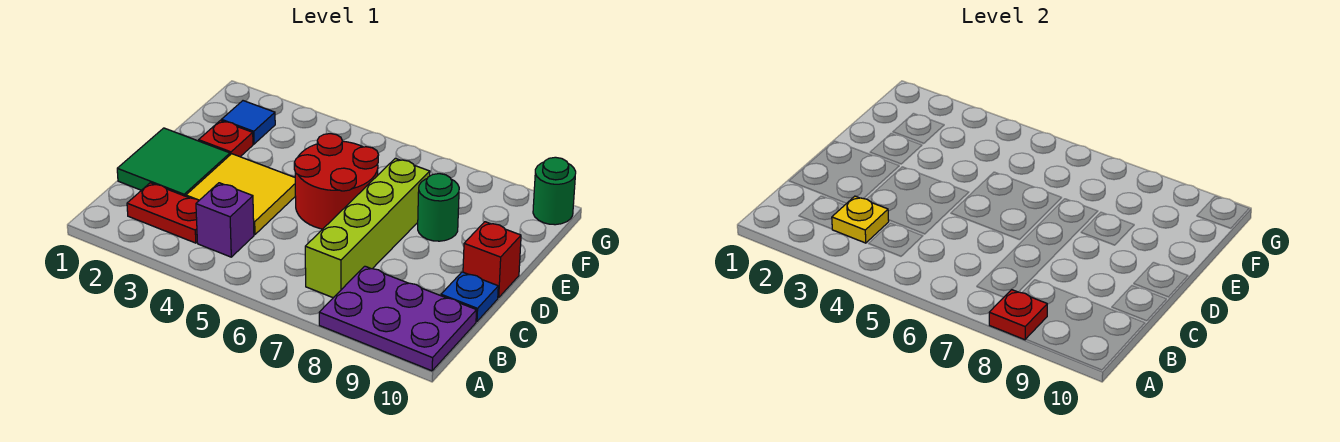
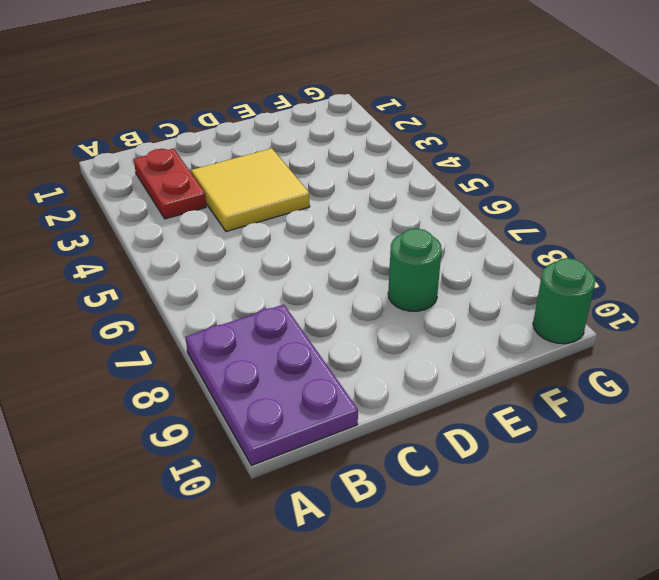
none -> purple 1x1 brick [196,183,254,257]
none -> lime 1x4 brick [305,158,430,298]
none -> green 2x2 tile [117,128,230,196]

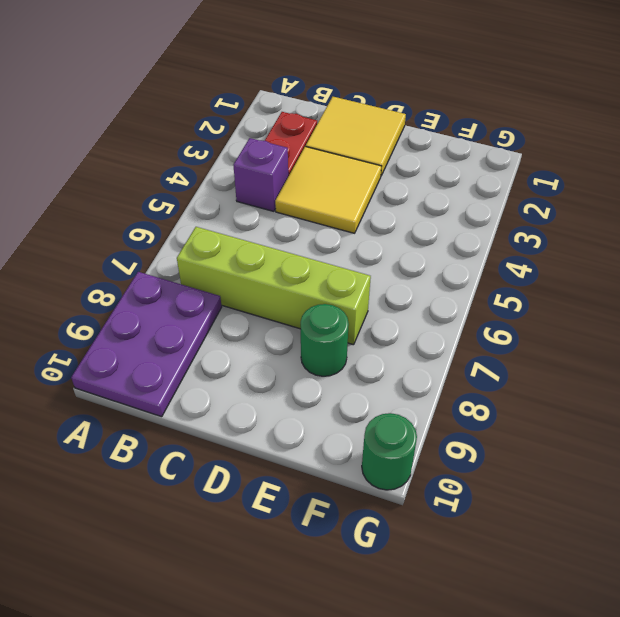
yellow 2x2 tile [306,97,406,175] -> green 2x2 tile [117,128,230,196]
none -> blue 1x1 plate [441,272,498,322]
none -> red 2x2 round brick [294,134,379,229]
none -> red 1x1 brick [463,222,521,298]

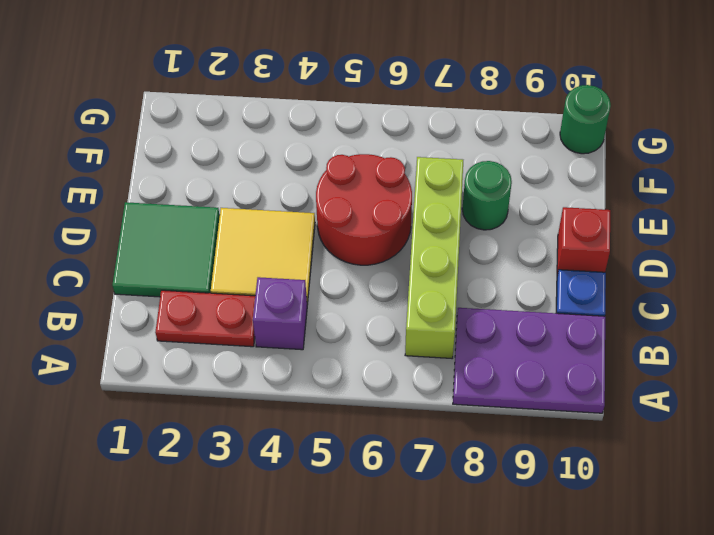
none -> red 1x1 plate [199,121,253,157]
none -> blue 1x1 tile [222,101,275,144]
none -> red 1x1 plate [989,290,1047,340]

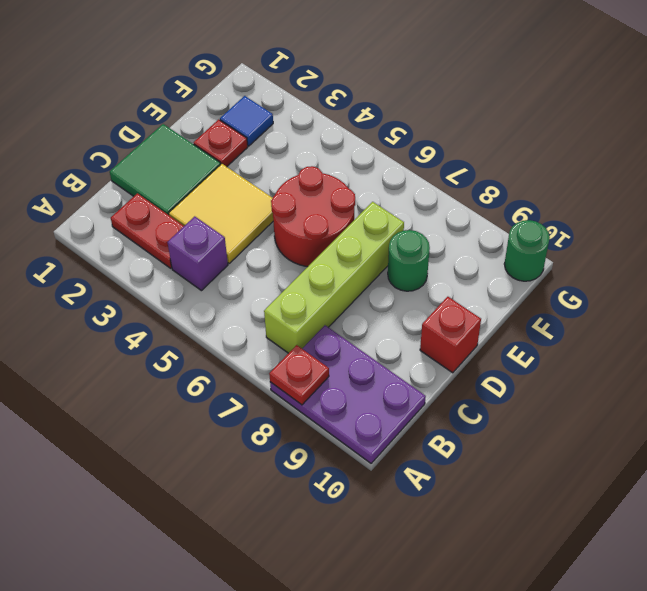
none -> blue 1x1 plate [441,272,498,322]
none -> yellow 1x1 plate [832,196,889,243]

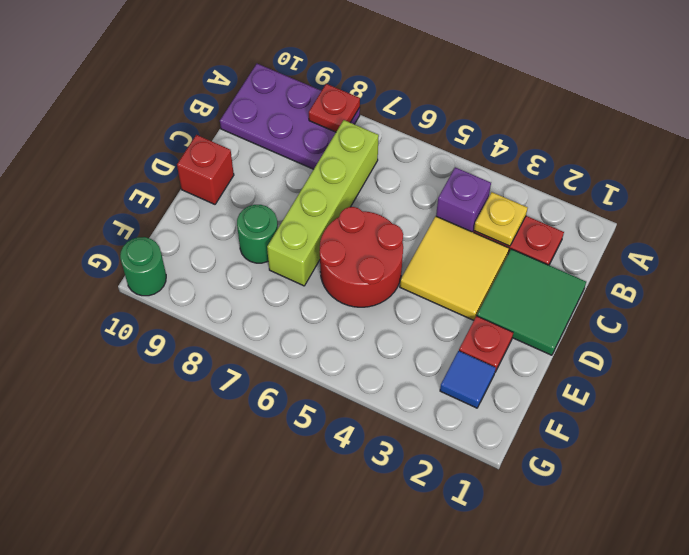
none -> blue 1x1 plate [441,272,498,322]

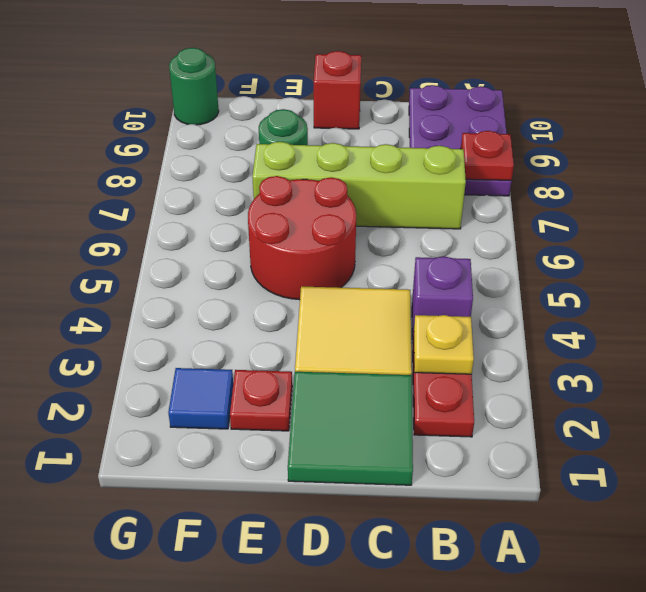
none -> blue 1x1 plate [441,272,498,322]

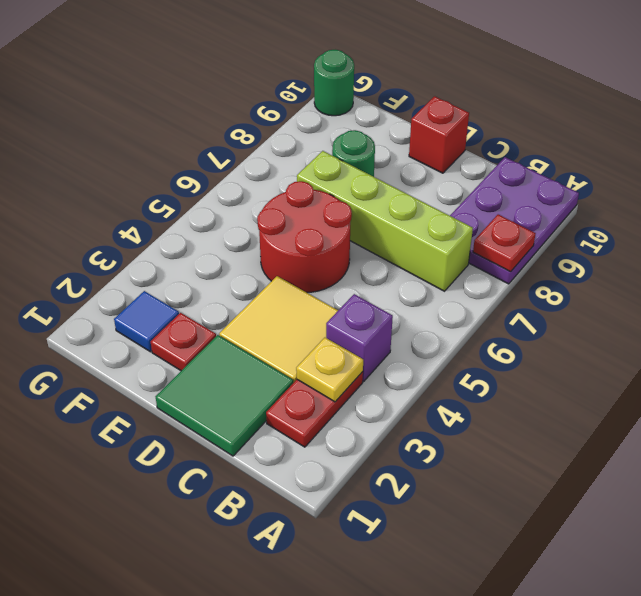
none -> blue 1x1 plate [441,272,498,322]

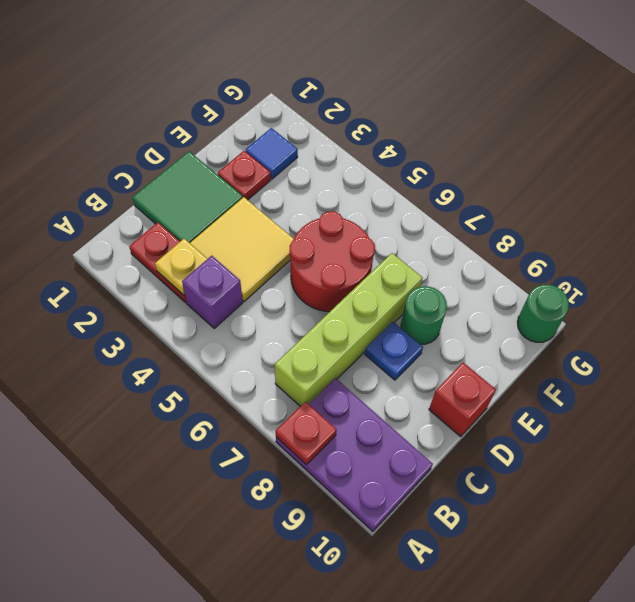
blue 1x1 plate [365,322,423,380] -> blue 1x1 plate moved to [441,272,498,322]

